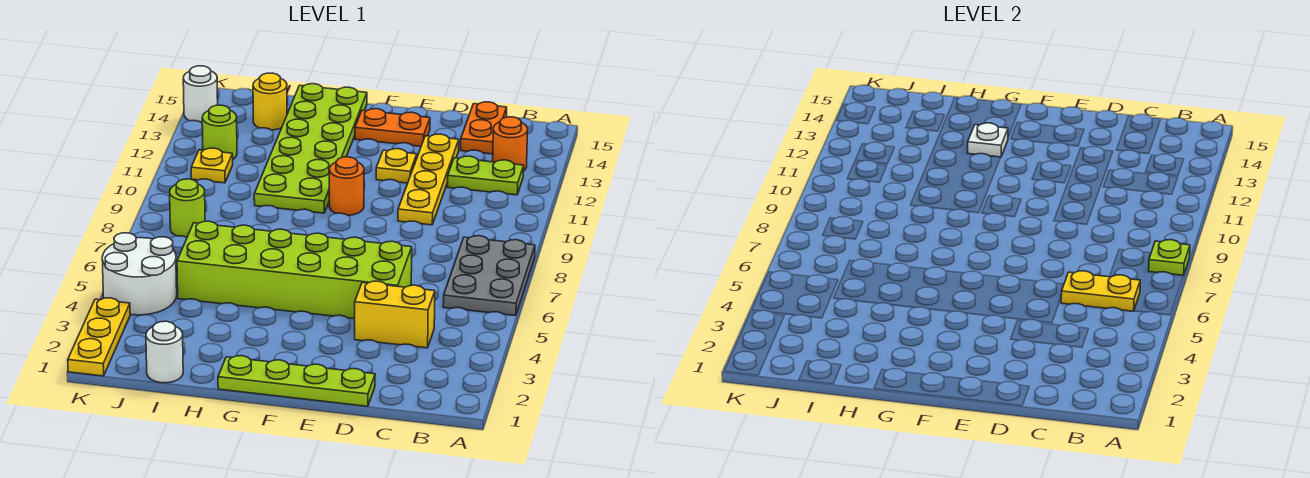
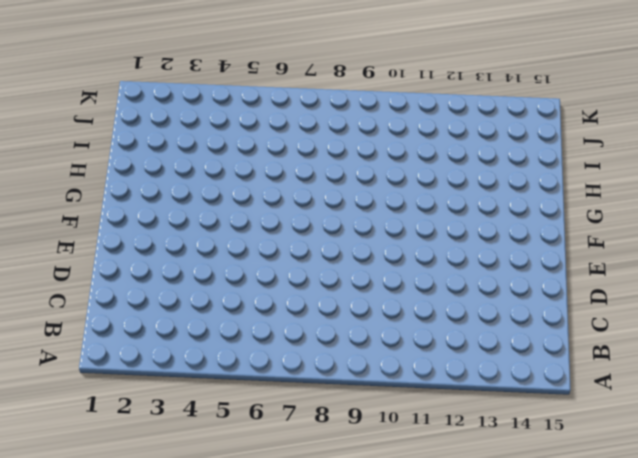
none -> grey 2x3 plate [443,236,535,316]
none -> lime 1x2 plate [448,156,524,195]
none -> orange 1x1 round brick [493,117,528,170]

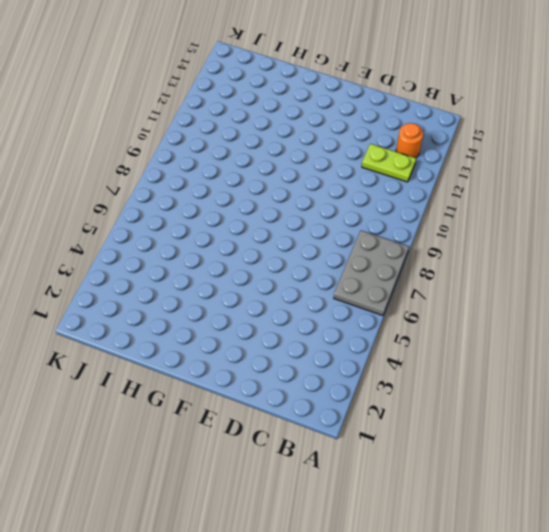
none -> yellow 1x2 brick [355,281,435,348]
none -> orange 1x2 plate [461,102,507,154]
none -> lime 1x4 plate [218,356,375,406]

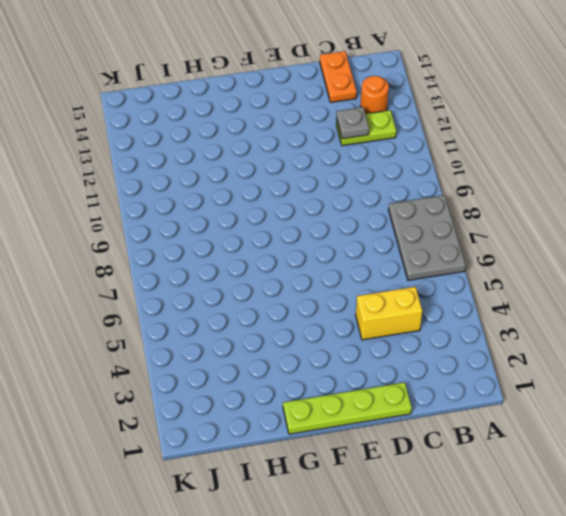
grey 1x1 plate [337,107,369,139] -> none
none -> lime 2x6 brick [177,221,412,319]
none -> yellow 1x4 plate [398,134,459,225]
none -> yellow 1x1 plate [376,149,417,183]

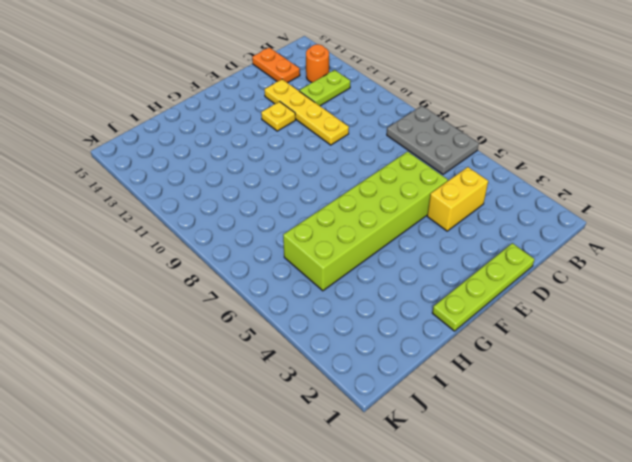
none -> orange 1x2 plate [355,109,430,146]
none -> orange 1x1 round brick [329,157,364,215]
none -> lime 2x6 plate [254,84,367,213]

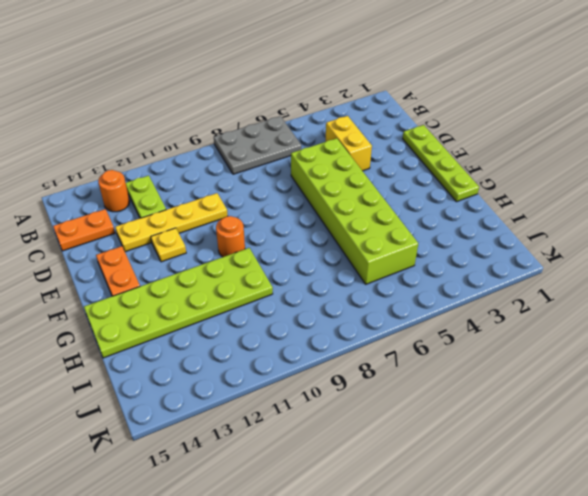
none -> white 1x1 round brick [146,321,183,383]
none -> yellow 1x1 round brick [253,73,287,130]
none -> white 2x2 round brick [102,233,177,315]

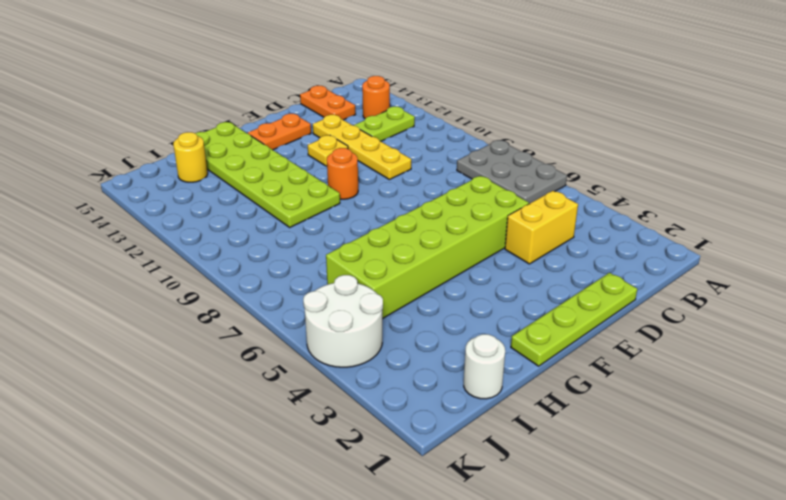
none -> lime 1x1 round brick [170,179,205,237]
none -> yellow 1x1 plate [191,148,233,183]
none -> lime 1x1 round brick [202,105,237,159]

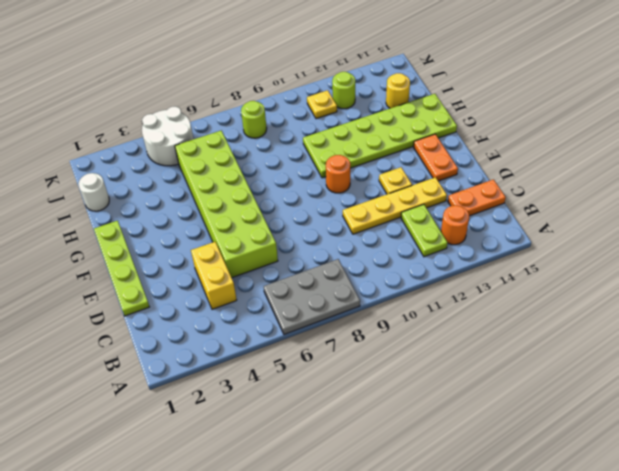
none -> yellow 1x3 plate [68,298,130,376]
none -> white 1x1 round brick [183,66,218,123]
none -> lime 1x1 plate [1149,240,1190,275]

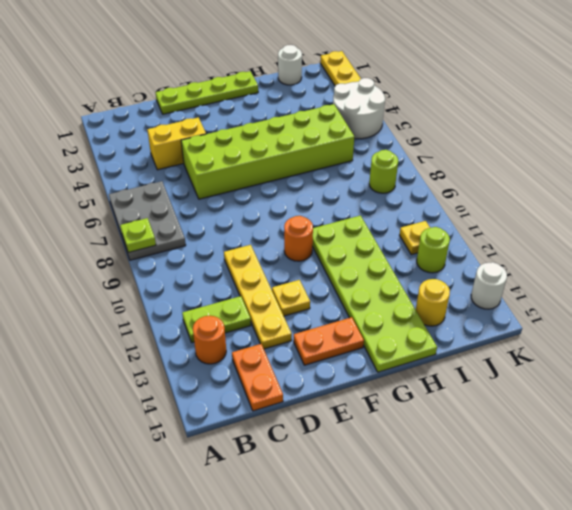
none -> yellow 1x2 plate [1061,271,1140,311]
none -> white 1x1 plate [968,123,1008,157]

